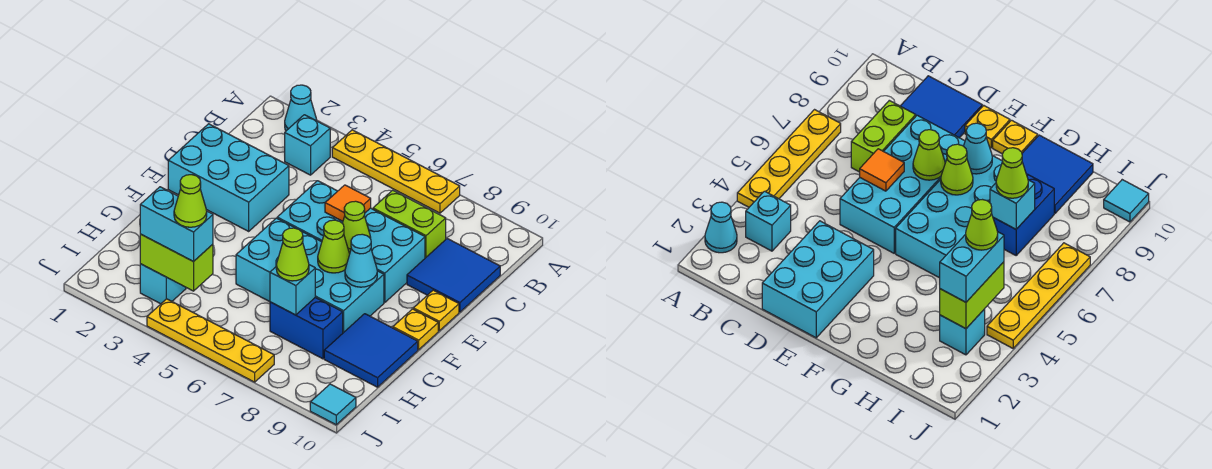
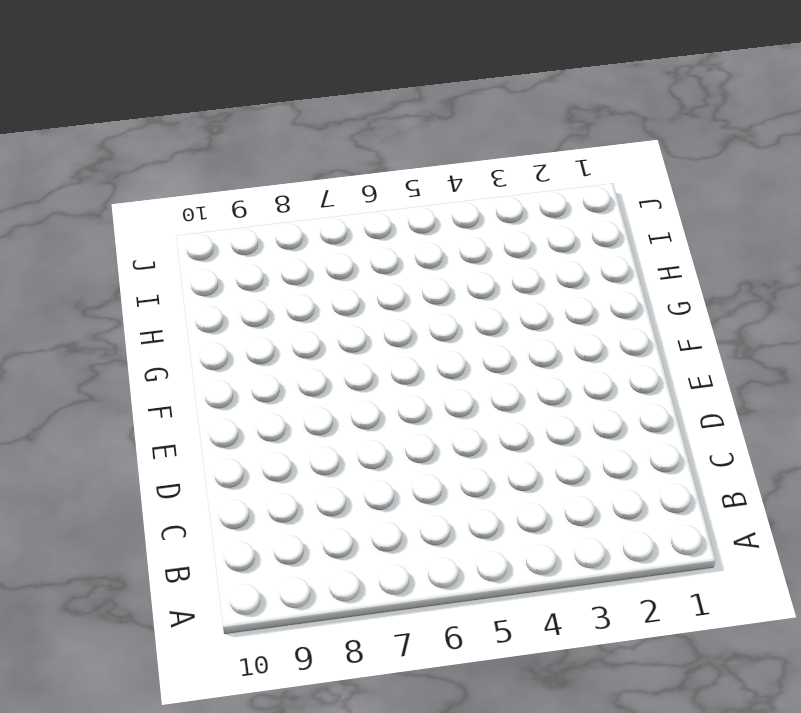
none -> cyan 1x1 cone [285,85,317,131]
none -> yellow 1x4 plate [332,130,460,213]
none -> cyan 1x1 brick [285,115,330,175]

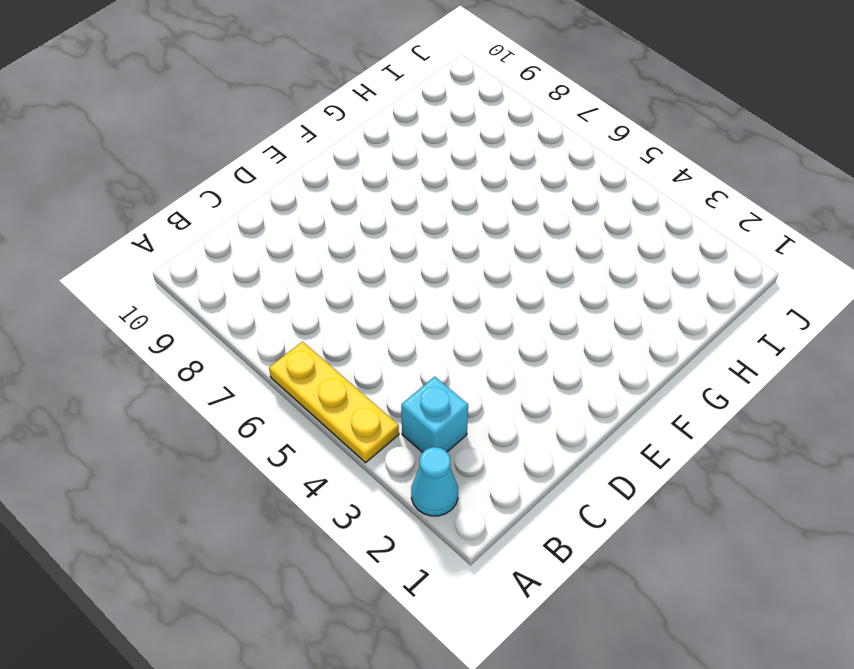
yellow 1x3 plate [269,342,399,463] -> yellow 1x4 plate [332,130,460,213]
none -> lime 1x2 brick [373,190,446,258]
none -> blue 2x2 tile [407,239,500,312]
none -> cyan 2x3 brick [168,124,289,231]

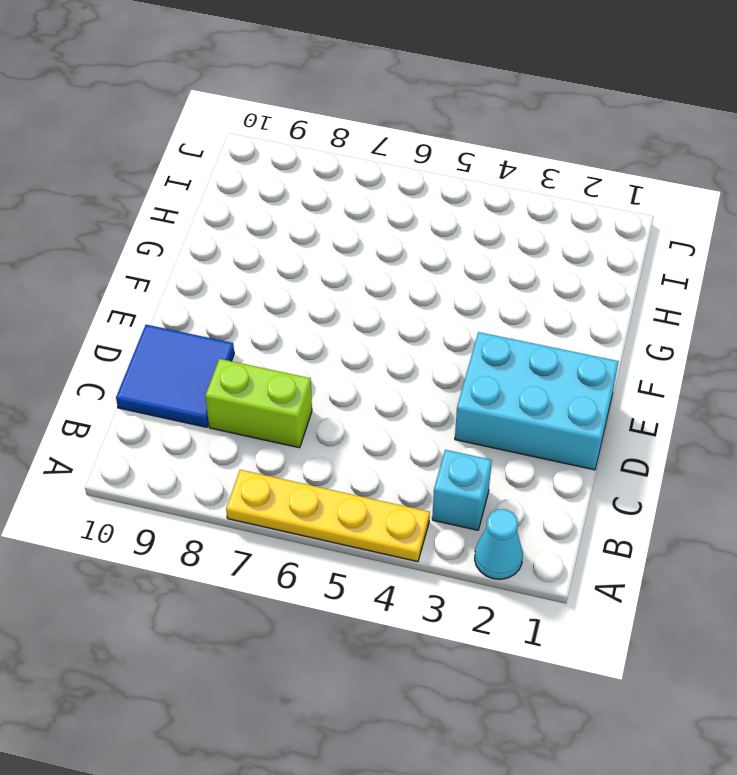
none -> cyan 2x4 brick [277,181,425,302]
none -> yellow 1x1 plate [413,290,459,331]
none -> cyan 2x4 brick [236,218,384,333]

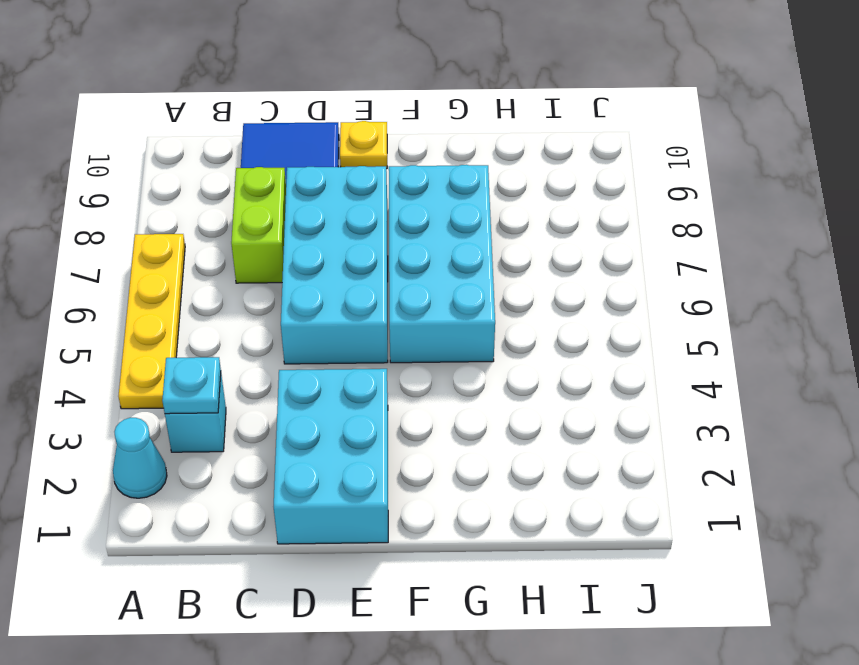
cyan 1x1 plate [162,357,221,414] -> none
none -> yellow 1x1 plate [393,309,438,350]
none -> blue 2x2 tile [324,314,418,387]
none -> blue 1x2 brick [270,298,343,359]

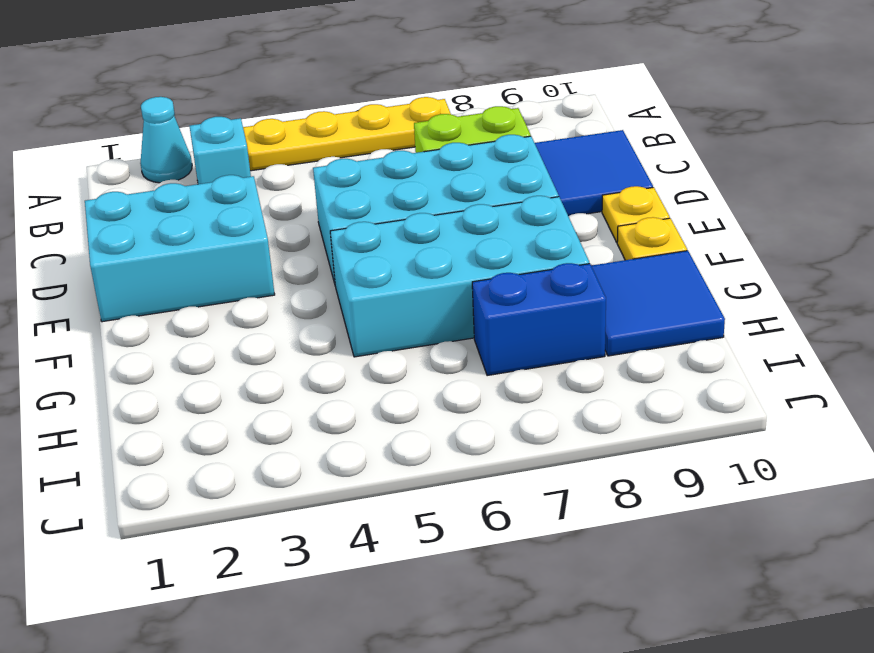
none -> cyan 1x1 brick [140,264,186,304]
none -> yellow 1x4 plate [147,299,274,382]
none -> cyan 1x1 tile [310,384,356,425]

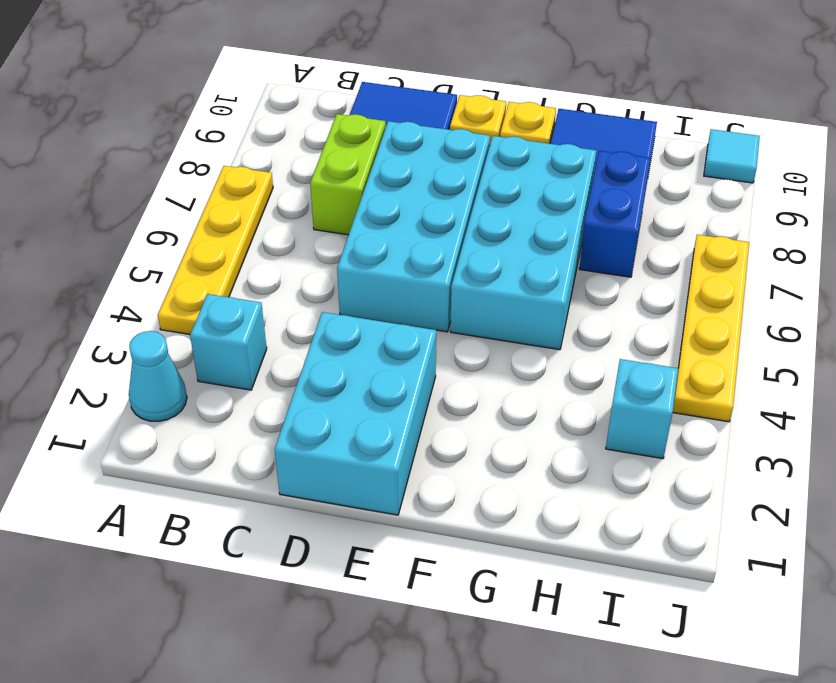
none -> orange 1x1 tile [325,185,371,221]
none -> lime 1x1 cone [342,201,371,254]
none -> lime 1x1 cone [318,220,350,273]

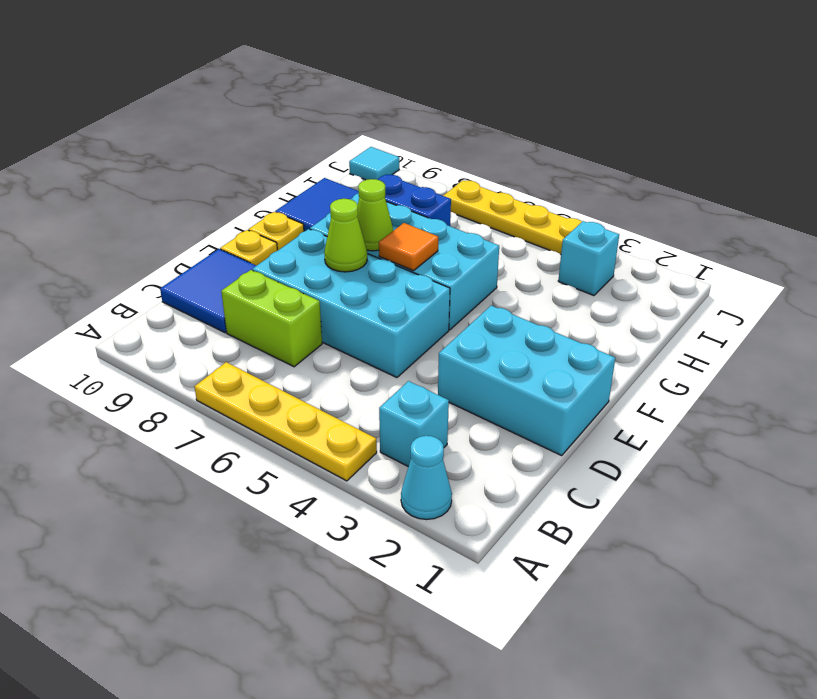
orange 1x1 tile [379,223,438,271] -> orange 1x1 tile moved to [325,185,371,221]
none -> cyan 1x1 cone [345,234,377,287]
none -> cyan 1x1 brick [270,265,315,315]
none -> lime 1x2 brick [140,234,213,291]

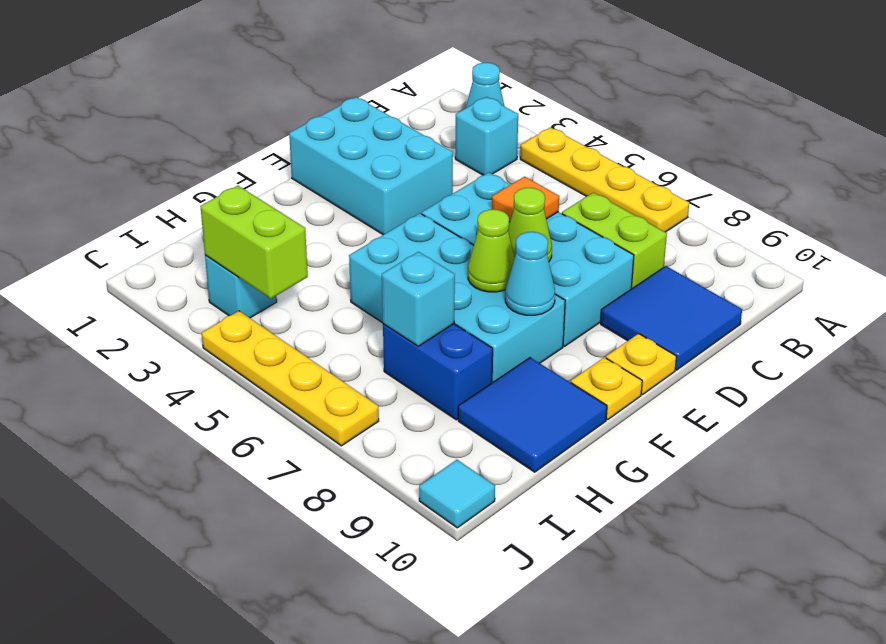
none -> lime 1x1 cone [276,228,309,281]
none -> cyan 1x2 brick [140,187,213,262]
none -> lime 1x1 cone [174,175,207,227]

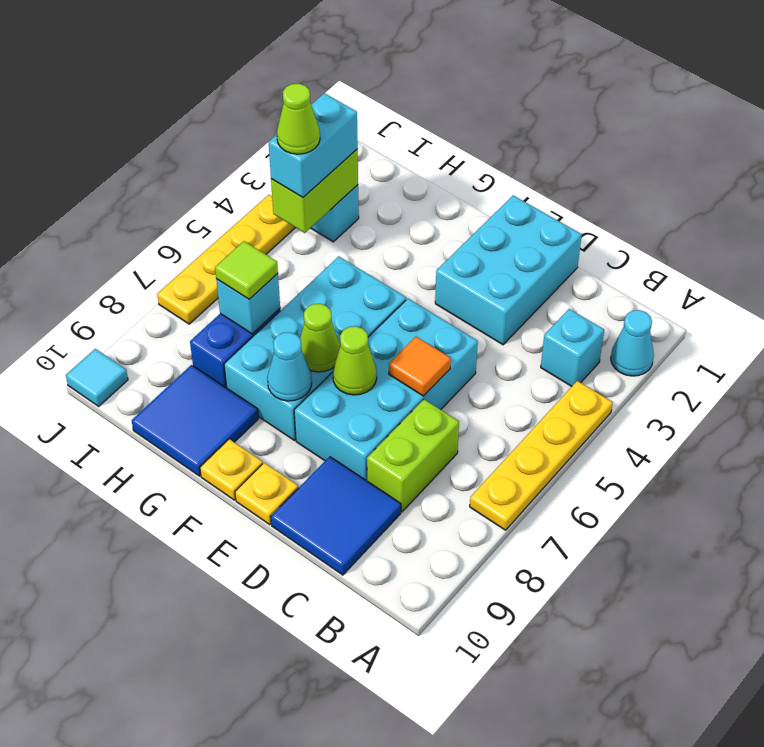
lime 1x1 tile [215,241,278,299] -> lime 1x1 cone [276,228,309,281]

